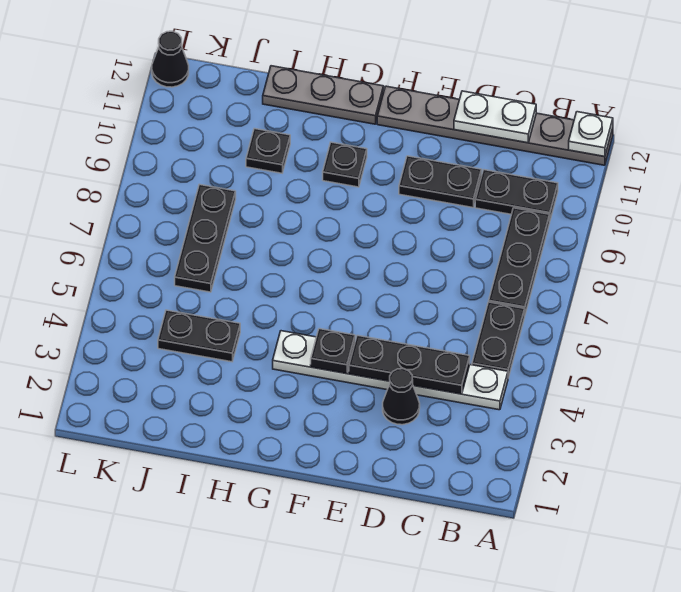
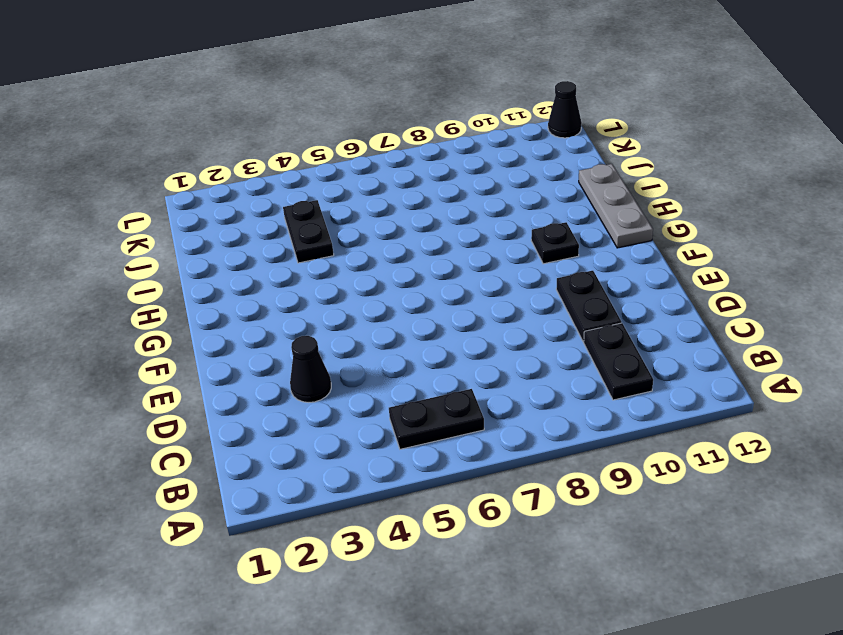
none -> grey 1x6 plate [377,86,613,165]
none -> white 1x6 plate [273,331,508,410]
none -> black 1x3 plate [489,208,550,314]

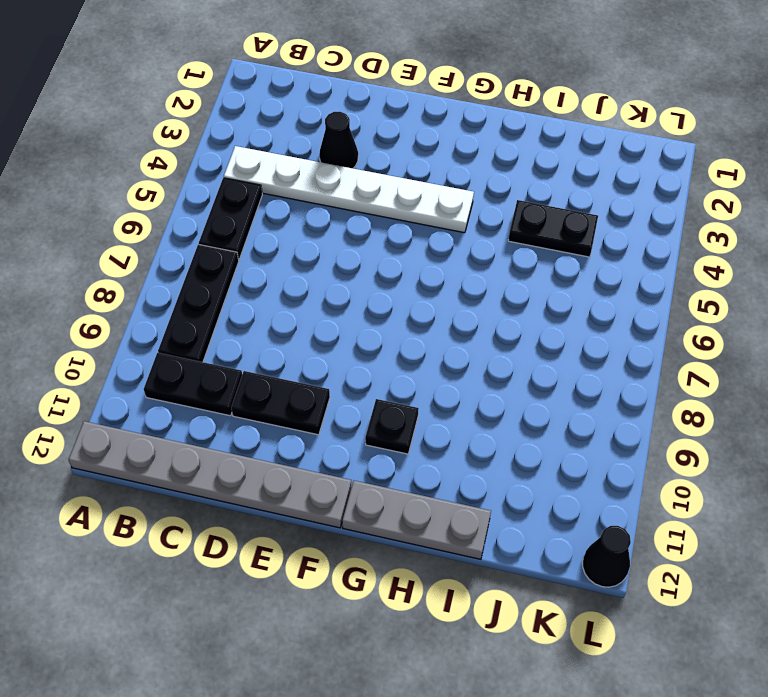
none -> black 1x1 plate [246,129,290,173]
none -> black 1x3 plate [175,184,236,292]
none -> white 1x1 plate [569,112,613,157]

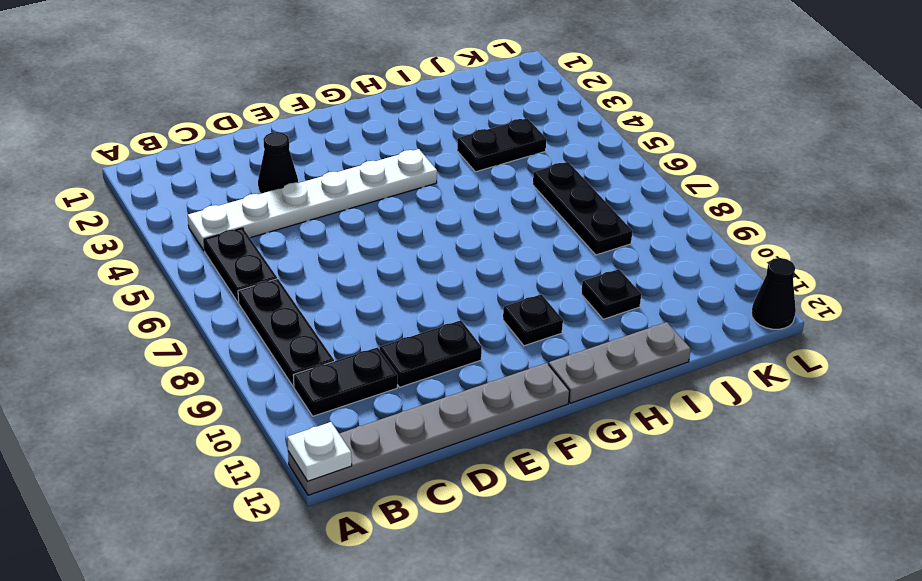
none -> black 1x3 plate [349,335,470,394]
none -> white 1x2 plate [454,91,536,143]
none -> black 1x1 plate [311,329,355,374]

